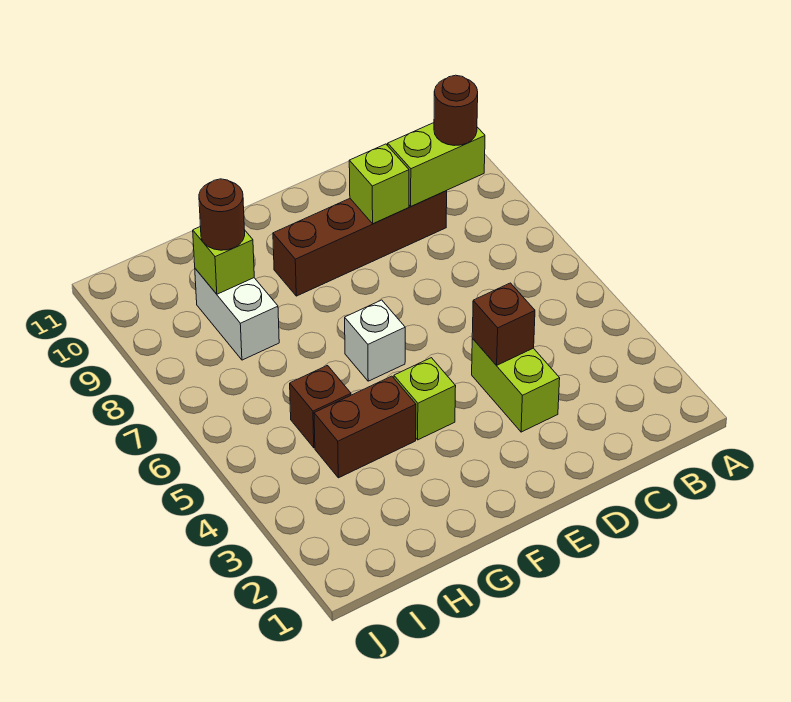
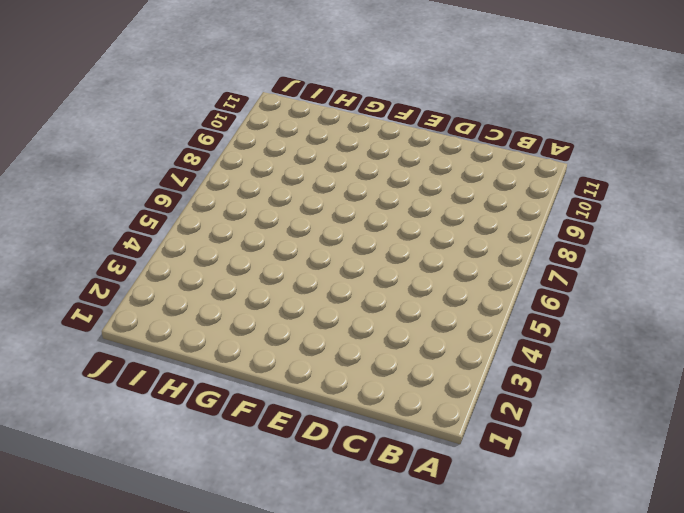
none -> brown 1x4 brick [273,191,447,296]
none -> lime 1x2 brick [472,339,560,432]
none -> lime 1x1 brick [394,358,456,440]

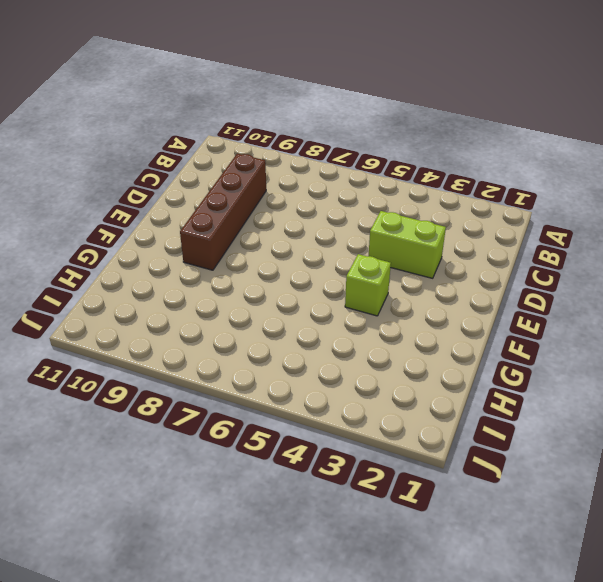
none -> white 1x1 brick [345,300,405,381]
none -> brown 1x2 brick [314,376,416,478]
none -> brown 1x1 brick [290,366,351,448]

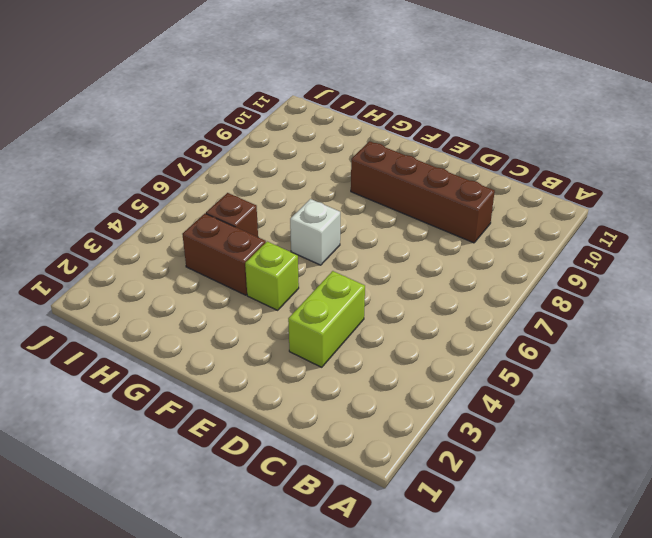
none -> white 1x2 brick [195,269,279,360]
none -> lime 1x2 brick [388,123,485,206]
none -> brown 1x1 brick [472,283,535,365]

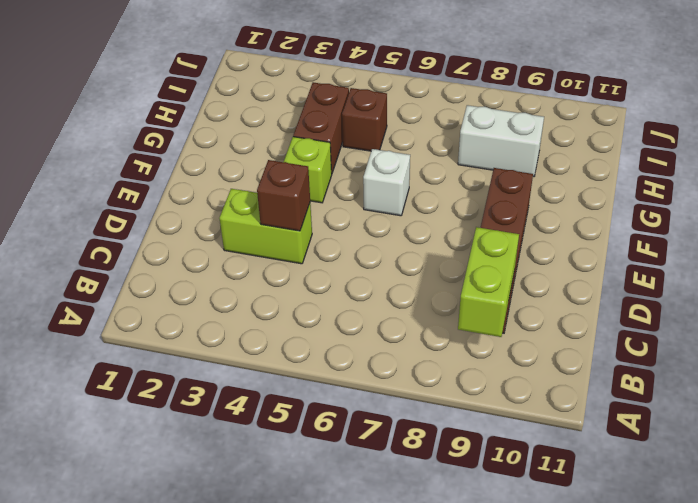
none -> lime 1x1 brick [349,144,409,224]
none -> lime 1x1 brick [193,226,254,294]
none -> brown 1x1 round brick [434,75,478,146]

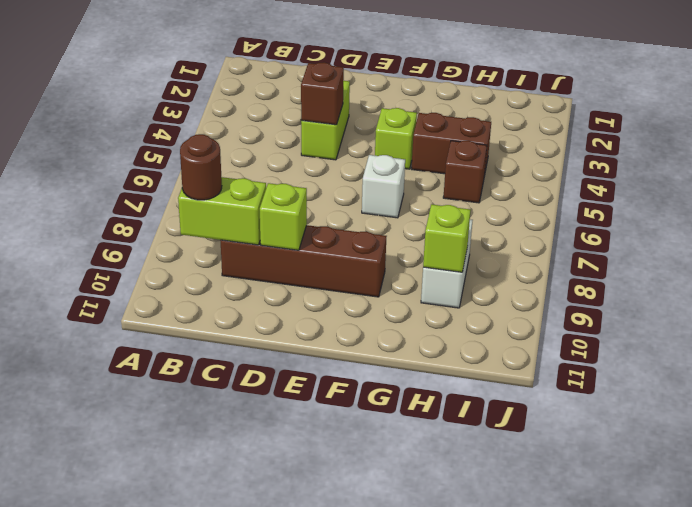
none -> brown 1x1 round brick [199,179,245,250]

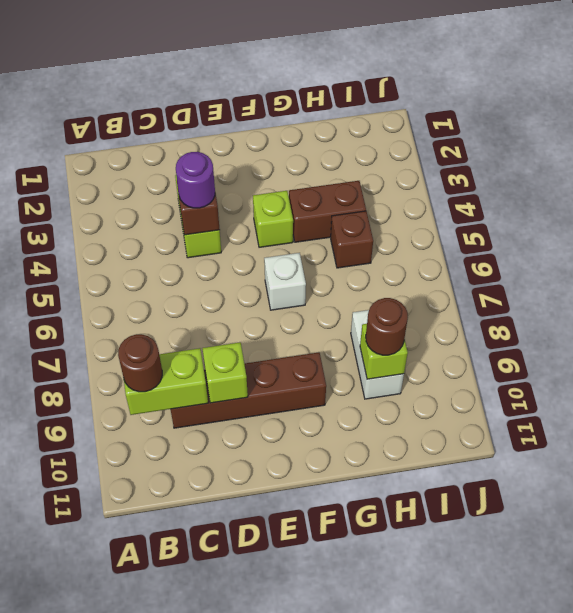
purple 1x1 round brick [176,152,215,208] -> none

